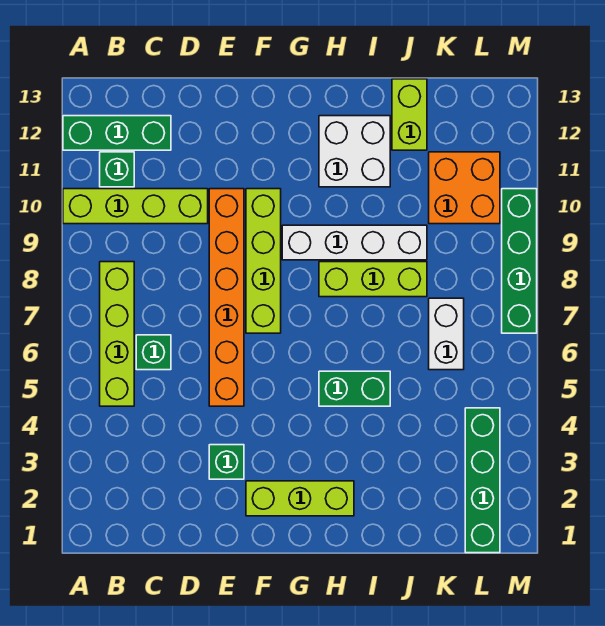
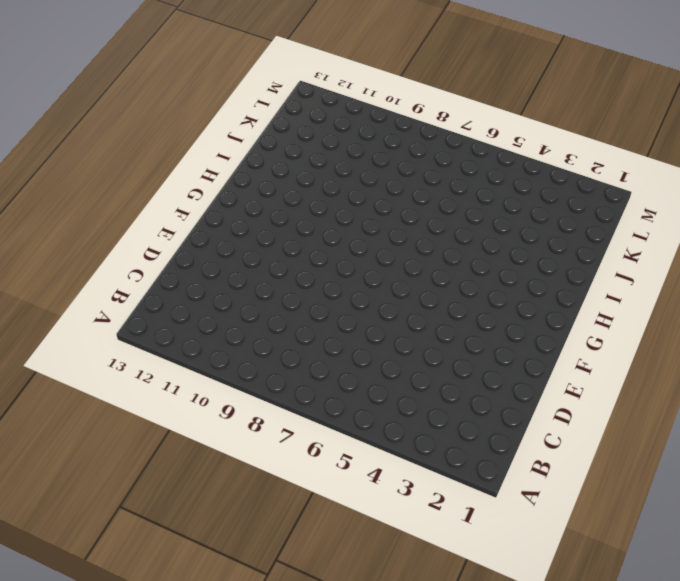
none -> lime 1x4 brick [63,189,208,224]
none -> green 1x3 brick [63,116,171,150]
none -> lime 1x4 brick [100,262,134,406]

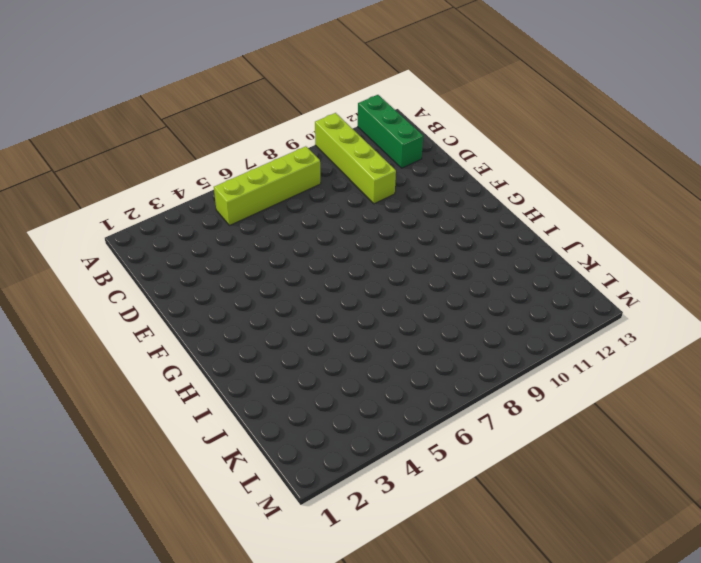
none -> green 1x1 brick [100,152,134,187]
none -> green 1x1 brick [136,335,171,370]
none -> green 1x1 brick [209,445,244,479]

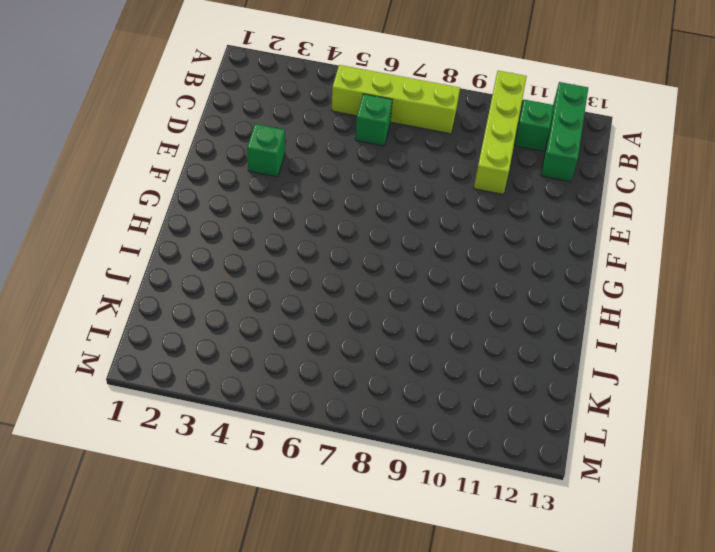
none -> orange 1x6 brick [209,189,244,406]
none -> lime 1x3 brick [246,481,354,516]
none -> lime 1x4 brick [246,189,281,333]

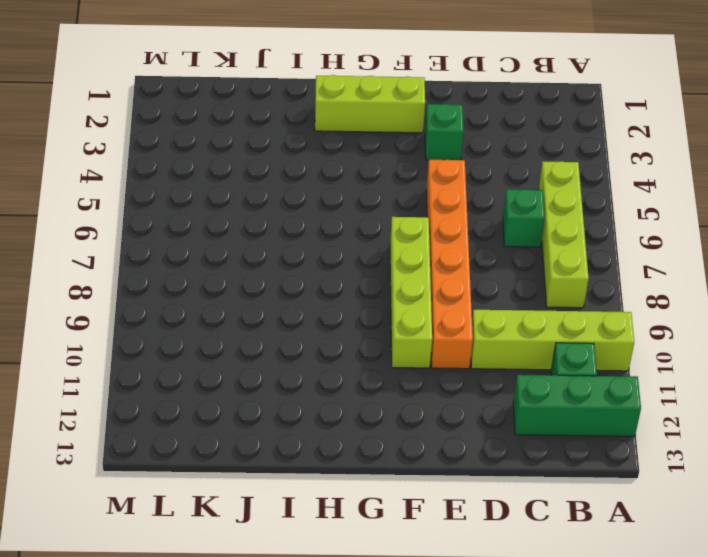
none -> white 1x4 brick [282,225,427,260]
none -> green 1x2 brick [319,371,390,406]
none -> lime 1x3 brick [319,262,427,297]

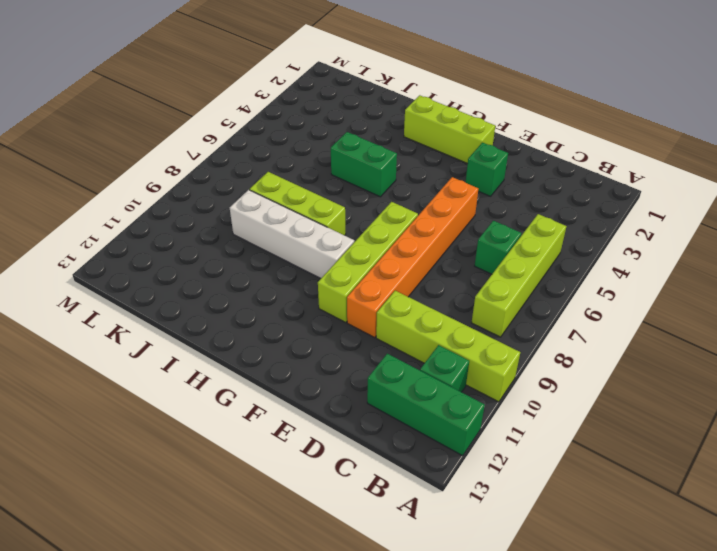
none -> white 2x2 brick [319,116,390,187]
none -> lime 1x2 brick [392,79,427,150]
none -> white 1x2 brick [429,298,464,370]

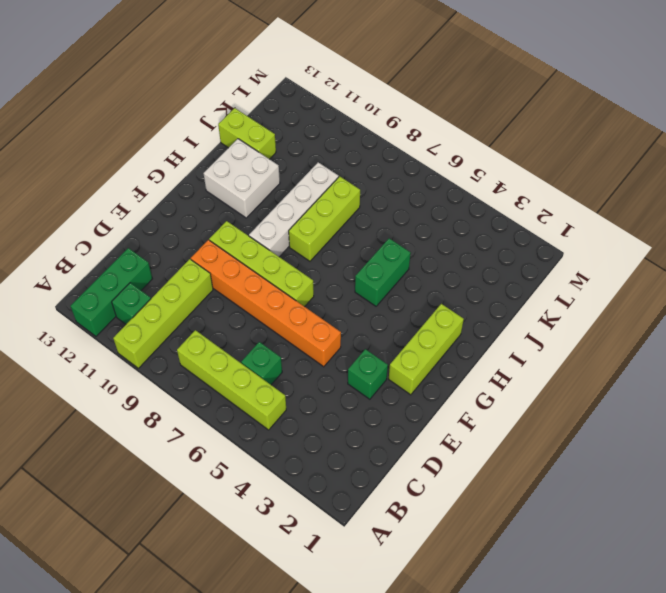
none -> white 1x2 brick [429,298,464,370]
none -> orange 2x2 brick [429,152,500,224]
none -> green 1x4 brick [465,408,500,553]

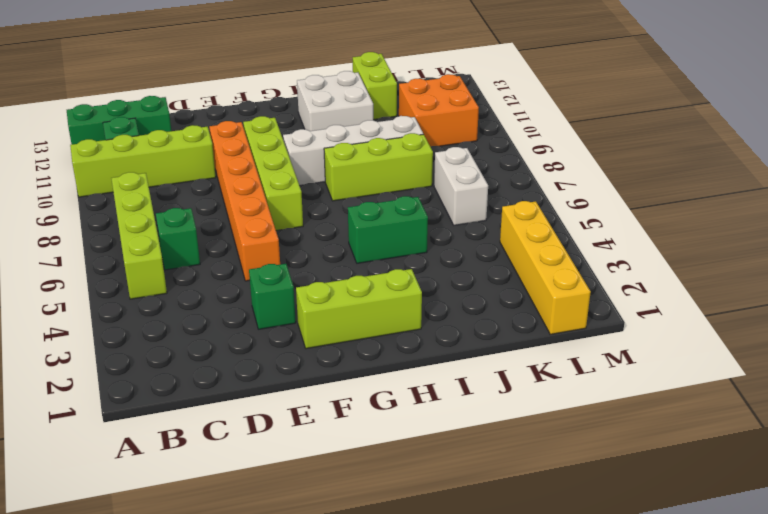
yellow 1x4 brick [500,201,591,334] -> green 1x4 brick [465,408,500,553]
none -> green 1x4 brick [502,189,537,333]

